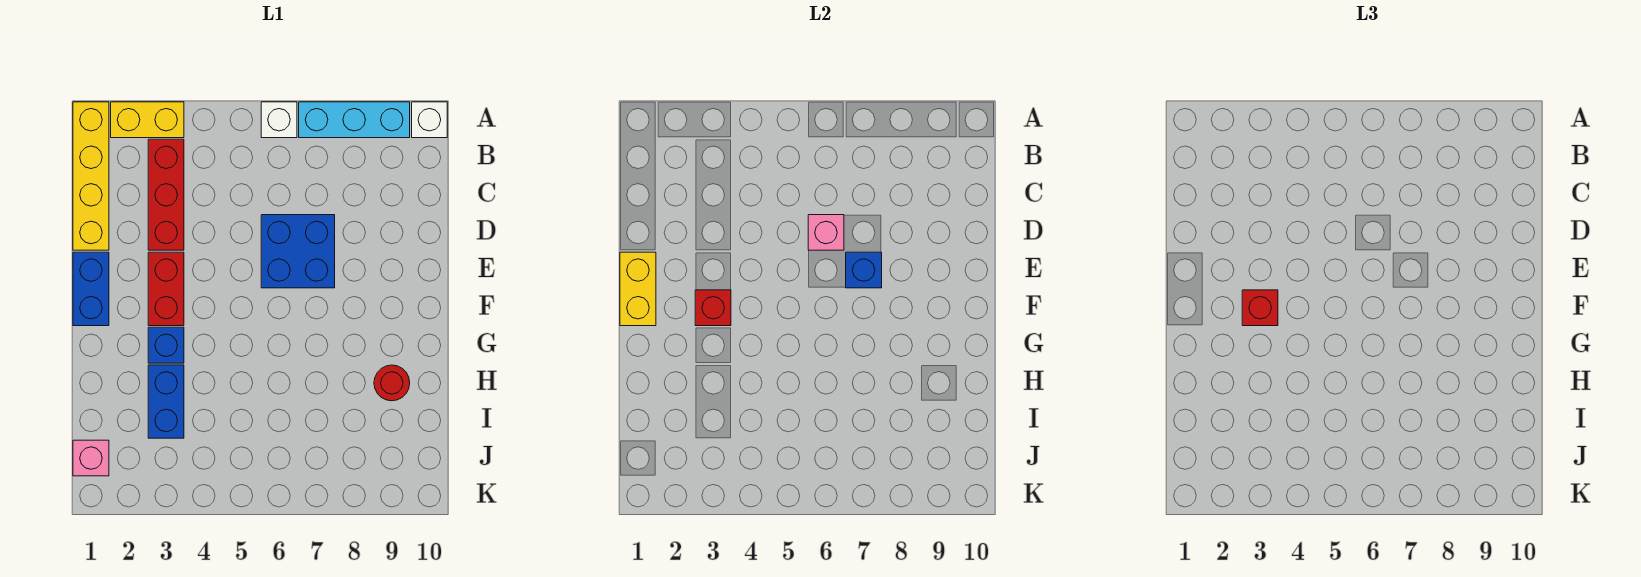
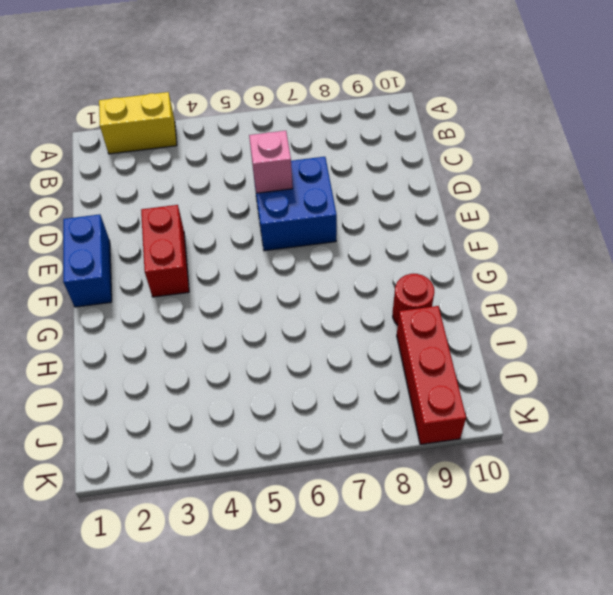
red 1x3 brick [397,306,466,444] -> red 1x3 brick moved to [148,139,184,250]
none -> yellow 1x4 brick [73,102,109,250]
none -> white 1x1 brick [261,102,297,138]
none -> cyan 1x3 brick [299,102,410,138]

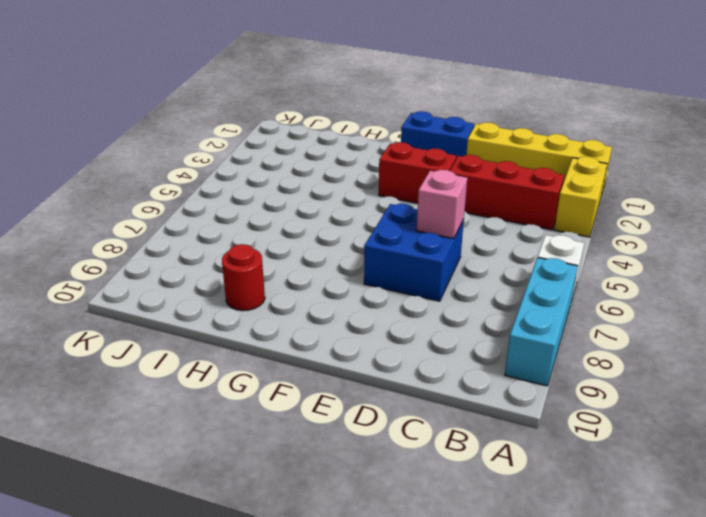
none -> white 1x1 brick [412,102,447,138]
none -> blue 1x1 brick [148,327,184,363]
none -> blue 1x2 brick [148,365,184,438]

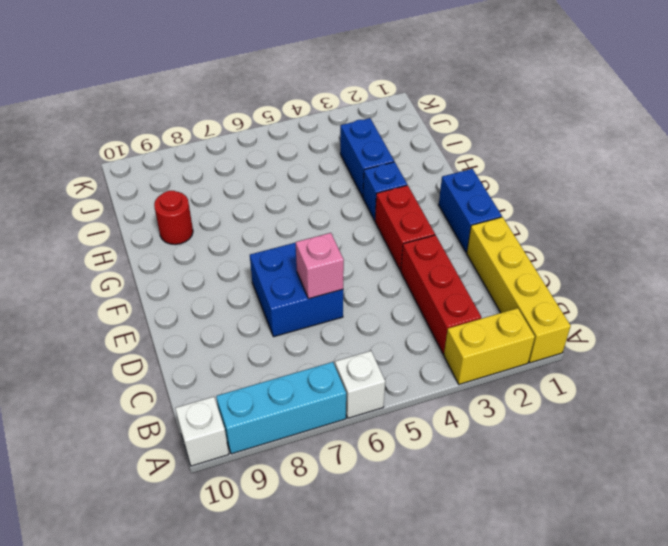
none -> pink 1x1 brick [73,440,109,476]
none -> yellow 1x2 brick [620,252,656,326]
none -> blue 1x1 brick [846,252,882,288]

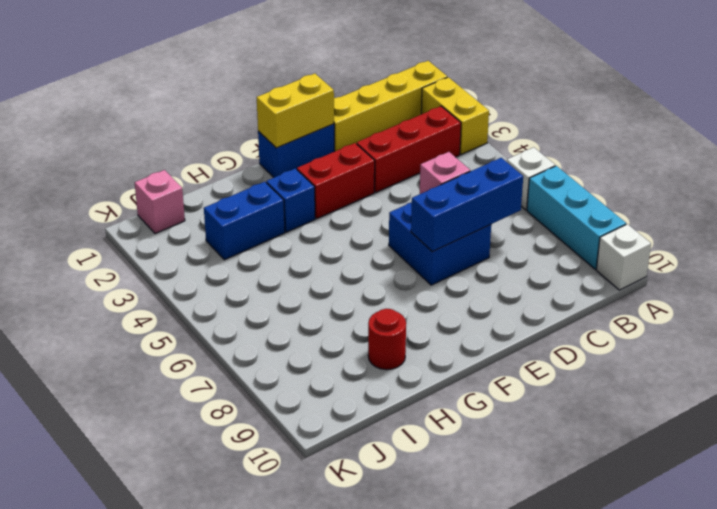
blue 1x3 brick [411,158,523,252] -> blue 1x1 brick [846,252,882,288]
none -> red 1x1 brick [695,290,731,326]
none -> red 1x1 brick [1242,290,1278,326]

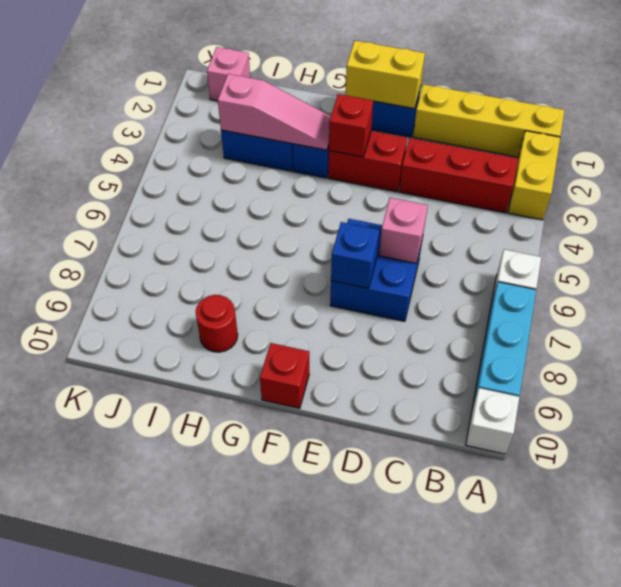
red 1x1 brick [260,343,309,408] -> red 1x1 brick moved to [1242,290,1278,326]
pink 1x3 slope [218,74,331,150] -> none

